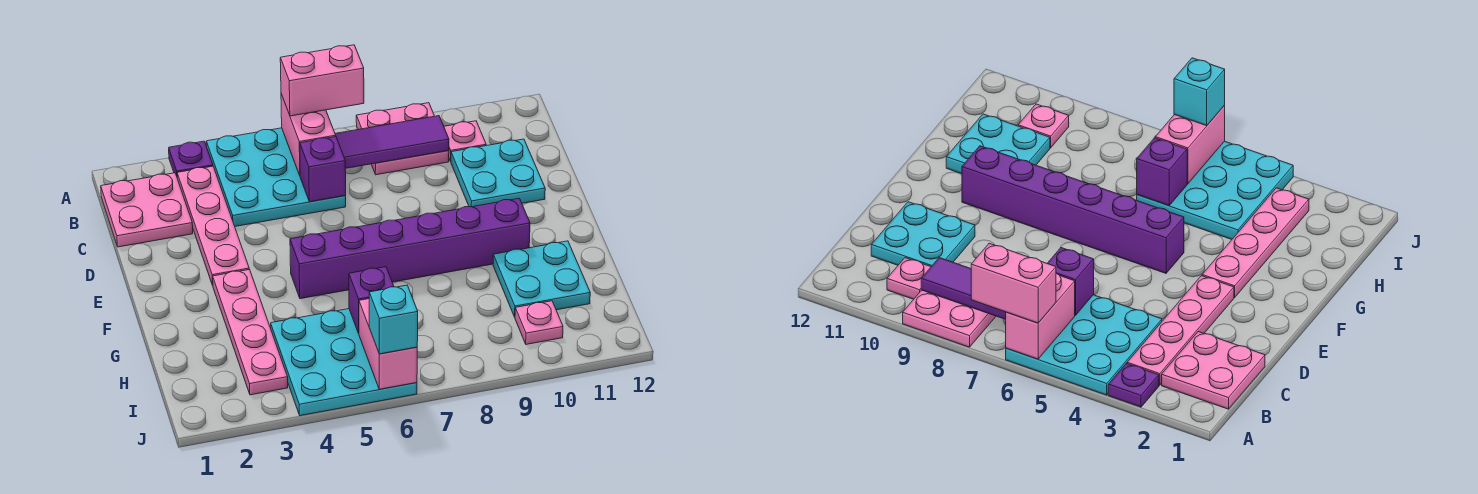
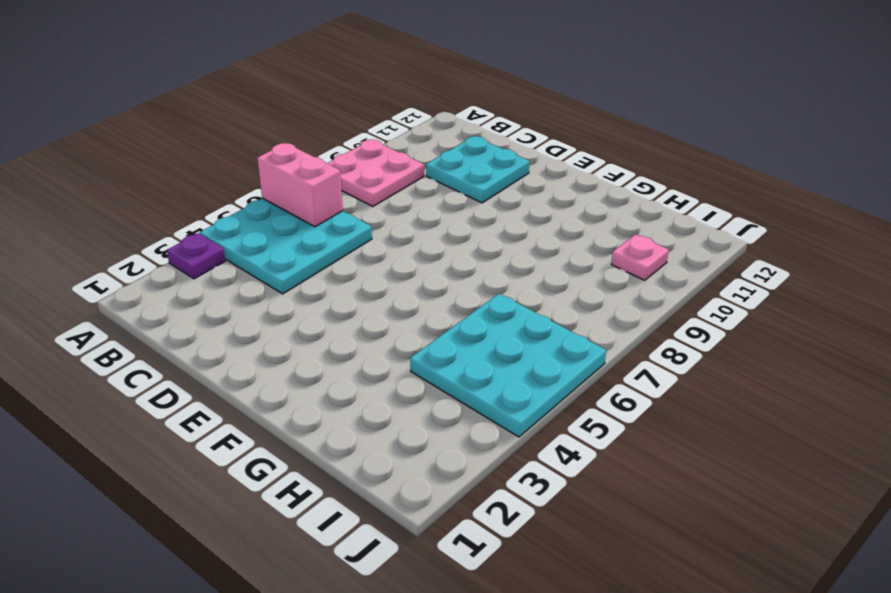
none -> pink 2x2 plate [101,173,193,247]
none -> pink 1x4 plate [177,166,249,285]
none -> pink 1x1 plate [444,121,486,161]

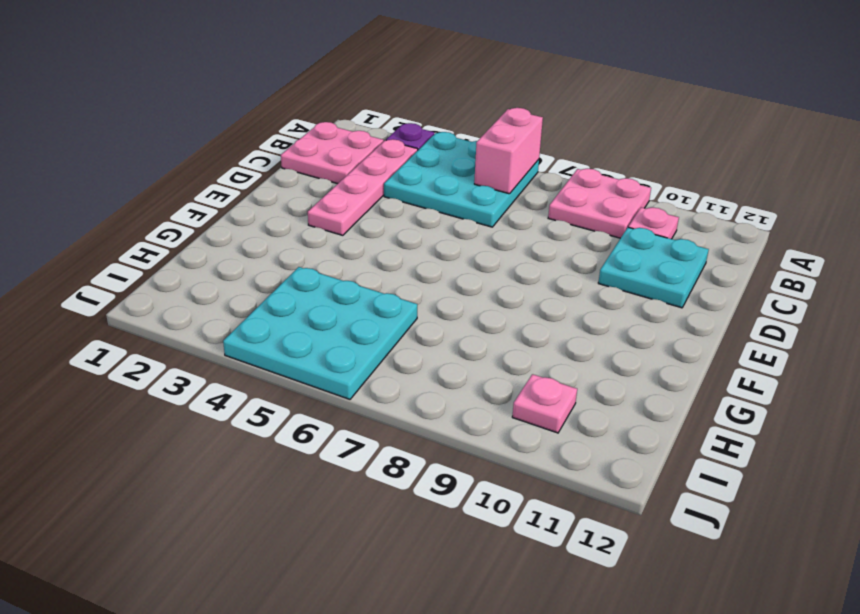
none -> pink 1x4 plate [213,269,288,395]
none -> purple 1x6 brick [290,198,530,299]
none -> cyan 2x2 plate [493,241,590,317]

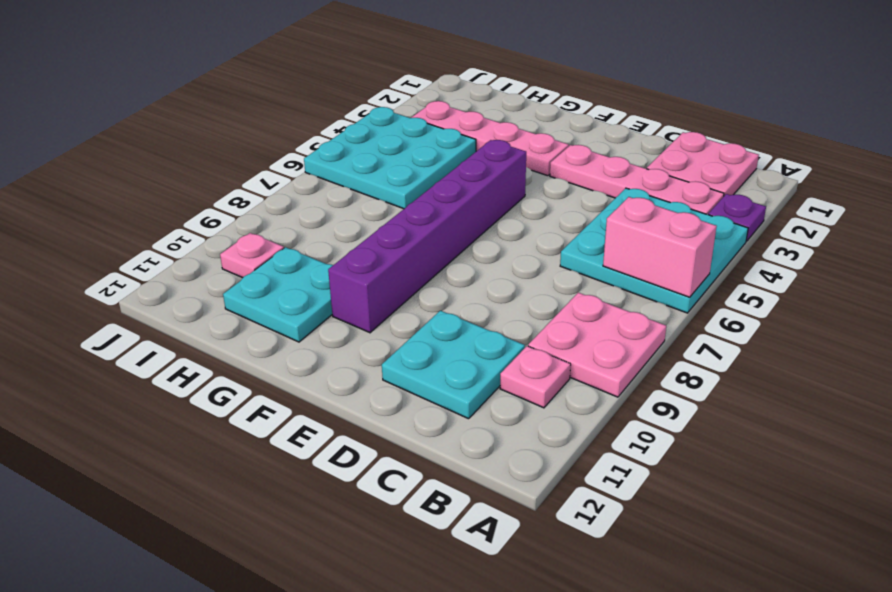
none -> purple 1x3 tile [335,116,449,168]
none -> purple 1x1 brick [300,137,346,202]
none -> purple 1x1 brick [349,267,394,333]

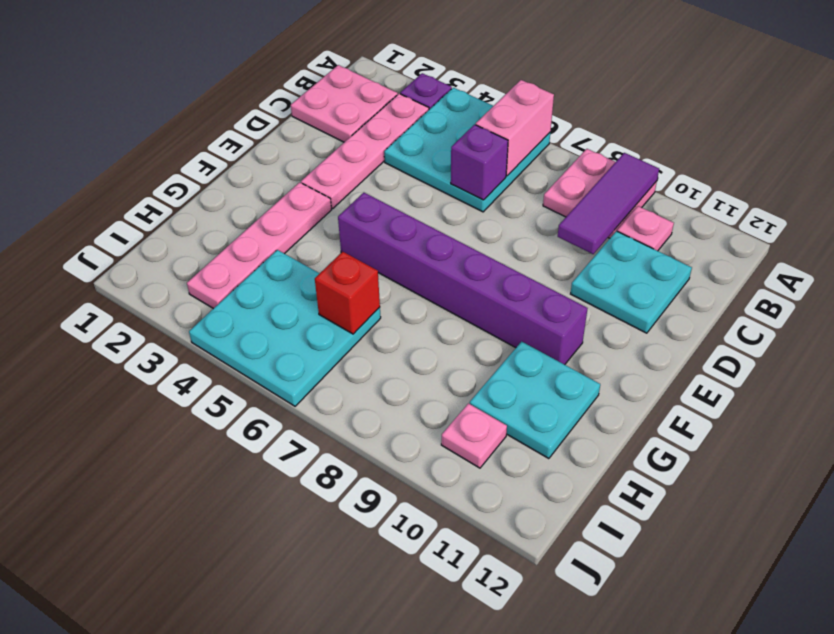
purple 1x3 tile [558,153,659,254] -> purple 1x3 tile turned to [335,116,449,168]
red 1x1 brick [315,252,380,334] -> purple 1x1 brick [349,267,394,333]
none -> pink 1x2 brick [359,299,417,389]
none -> pink 1x2 brick [280,45,364,116]
none -> cyan 1x1 brick [369,285,418,354]

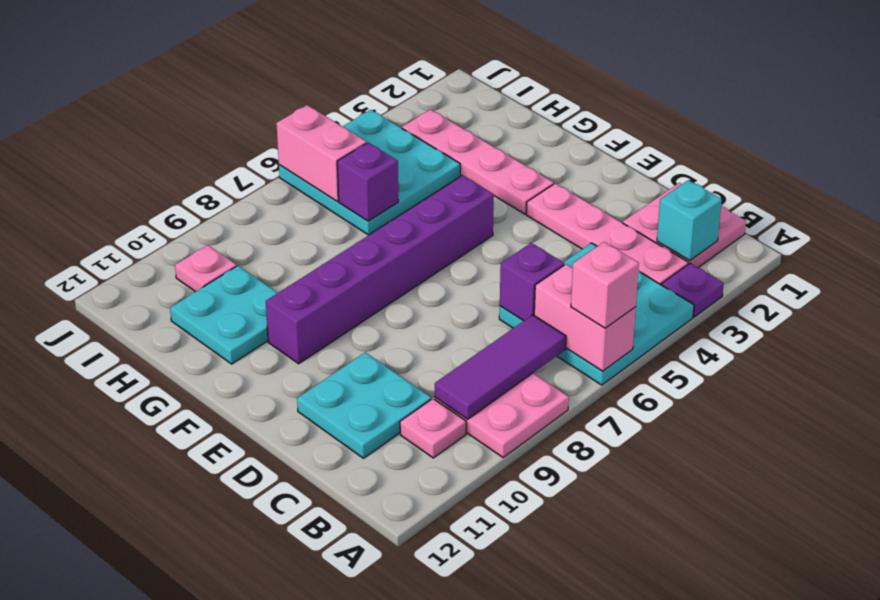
pink 1x1 brick [571,242,639,328] -> pink 1x2 brick [280,45,364,116]
cyan 1x1 brick [657,180,722,261] -> cyan 1x1 brick moved to [369,285,418,354]

